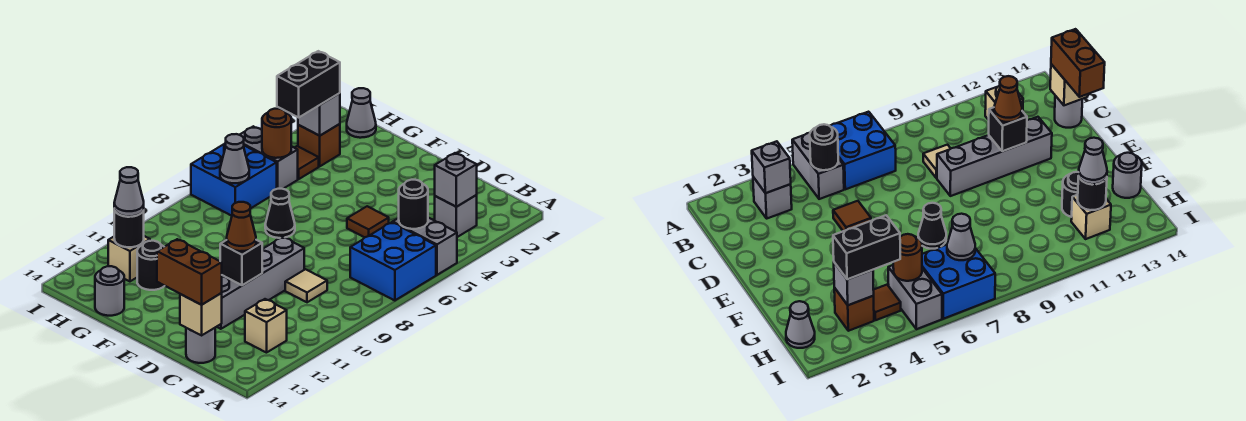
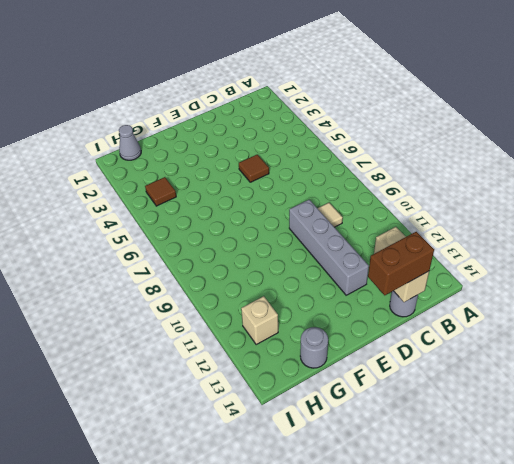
none -> grey 1x2 brick [393,218,457,275]
none -> blue 2x2 brick [350,222,436,301]
none -> grey 1x1 brick [435,195,477,237]

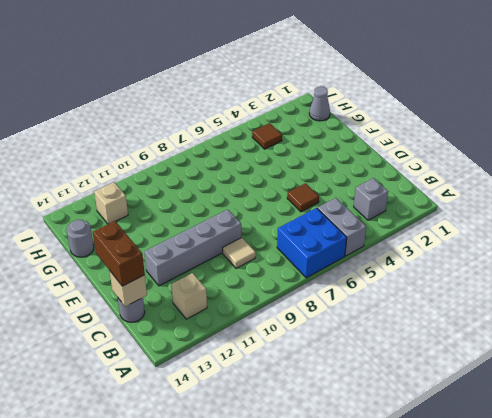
none -> black 1x1 cone [265,189,295,238]
none -> black 1x1 round brick [137,241,164,290]
none -> brown 1x1 brick [298,124,340,166]

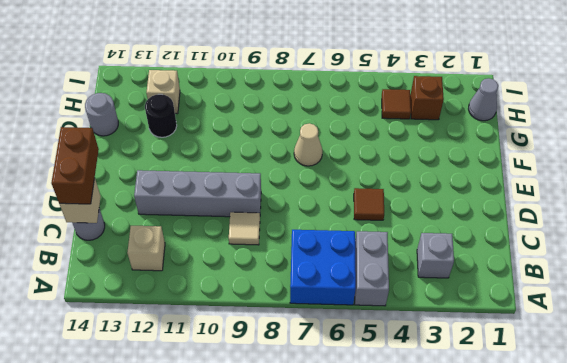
tan 1x1 cone [294,123,322,166] -> black 1x1 cone [265,189,295,238]
none -> grey 1x2 brick [240,126,298,189]
none -> blue 2x2 brick [191,143,277,216]
none -> grey 1x1 brick [435,153,477,207]

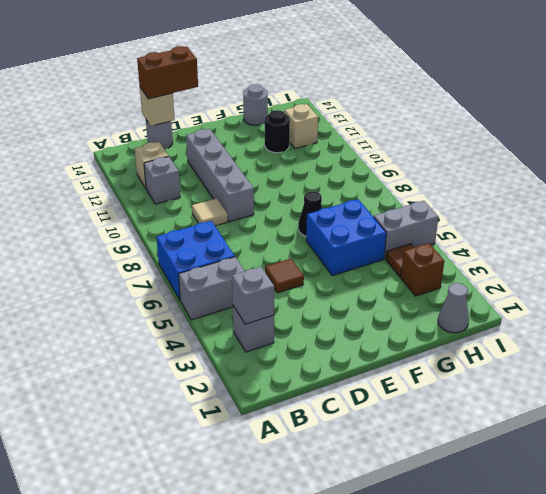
grey 1x1 brick [144,157,180,204] -> grey 1x1 brick moved to [298,93,340,136]
blue 2x2 brick [306,199,386,276] -> blue 2x2 brick moved to [191,143,277,216]
none -> black 1x1 round brick [399,180,428,229]
none -> black 1x1 brick [220,240,262,285]
none -> brown 1x1 round brick [262,109,291,158]

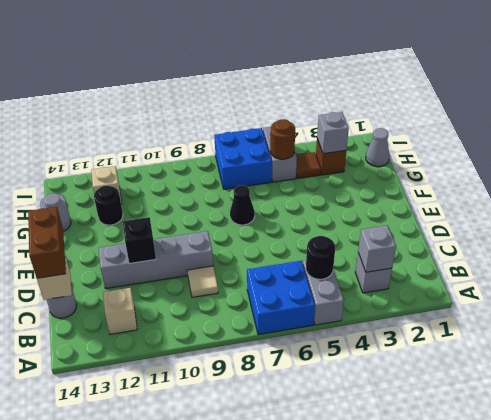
none -> brown 1x1 tile [347,206,389,237]
none -> grey 1x1 cone [220,134,249,183]
none -> black 1x1 round brick [114,209,144,247]

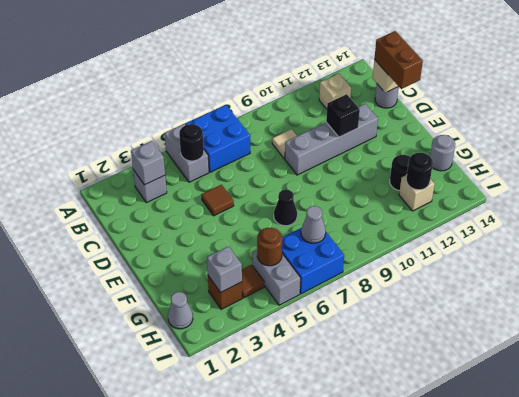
none -> brown 1x1 cone [227,202,256,251]
none -> black 1x2 brick [277,51,340,117]
none -> grey 1x1 cone [114,167,144,217]

